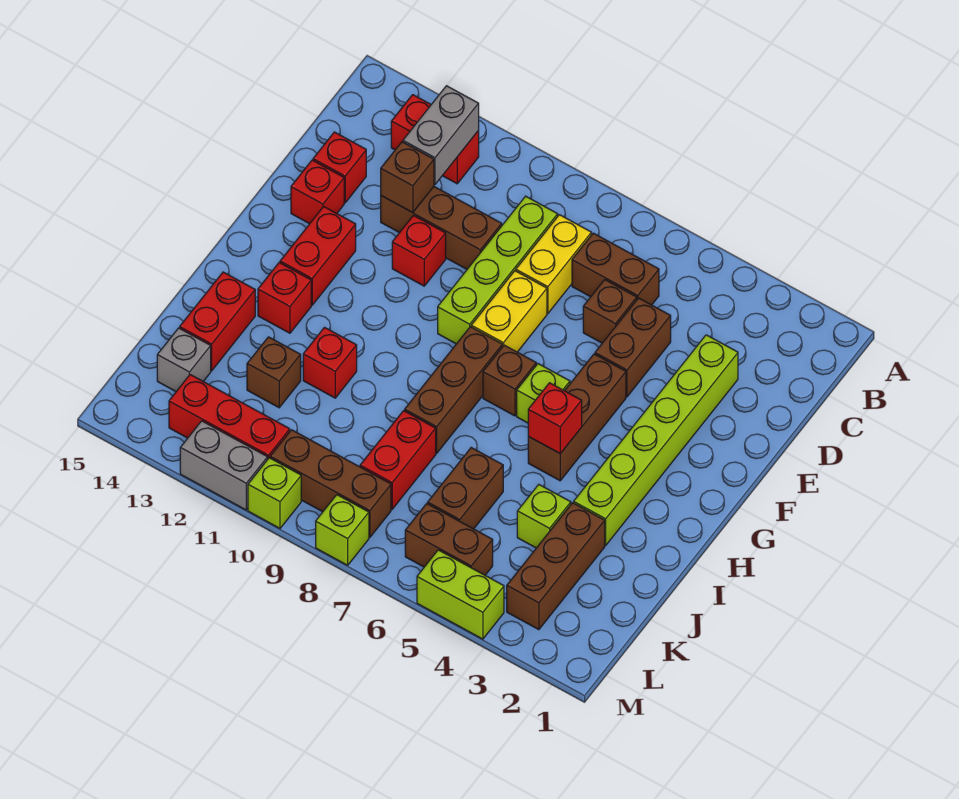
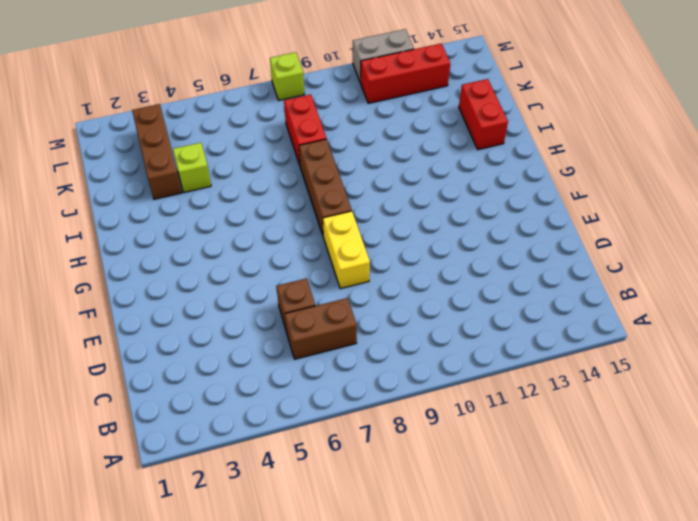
none -> red 1x2 brick [391,95,479,184]
none -> yellow 1x2 brick [516,215,591,313]
none -> lime 1x4 brick [438,196,558,344]
none -> lime 1x6 brick [574,335,738,546]

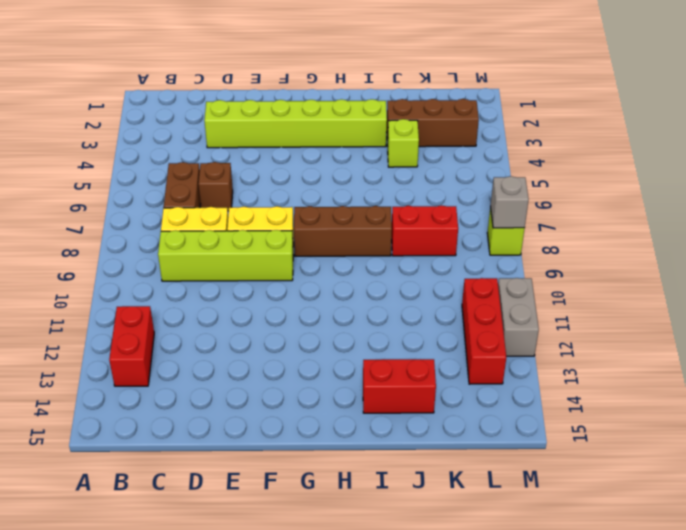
grey 1x1 brick [490,176,529,228] -> grey 1x1 brick moved to [157,328,211,391]
none -> brown 1x2 brick [595,298,671,397]
none -> brown 1x3 brick [381,187,502,269]
none -> red 1x1 brick [313,132,366,203]
none -> red 1x1 brick [392,216,446,286]

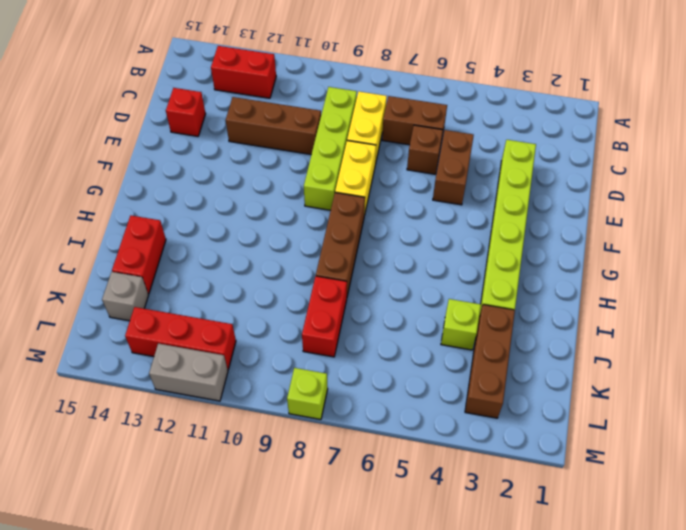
none -> red 1x1 brick [392,216,446,286]
none -> red 1x1 brick [291,160,344,224]
none -> brown 1x3 brick [528,354,626,481]
none -> red 1x2 brick [280,207,356,305]

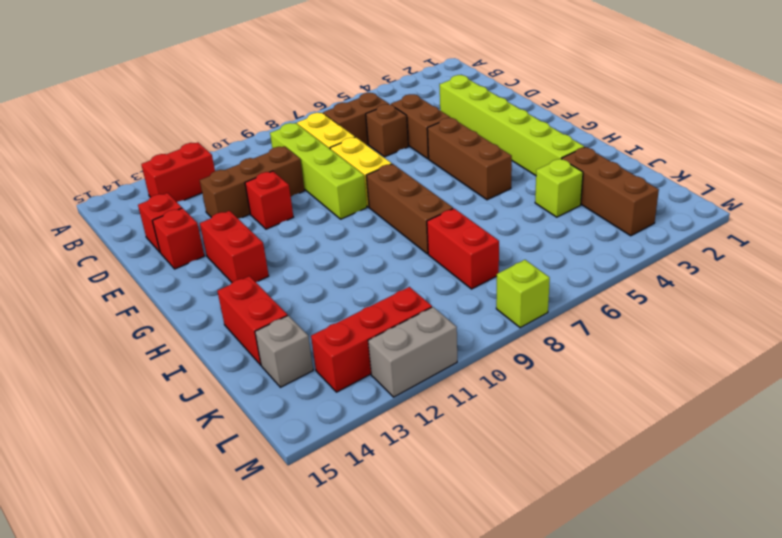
none -> lime 1x1 brick [517,364,570,423]
none -> brown 1x1 brick [483,345,536,416]
none -> red 1x1 brick [258,263,311,333]
none -> red 1x1 brick [303,327,357,398]

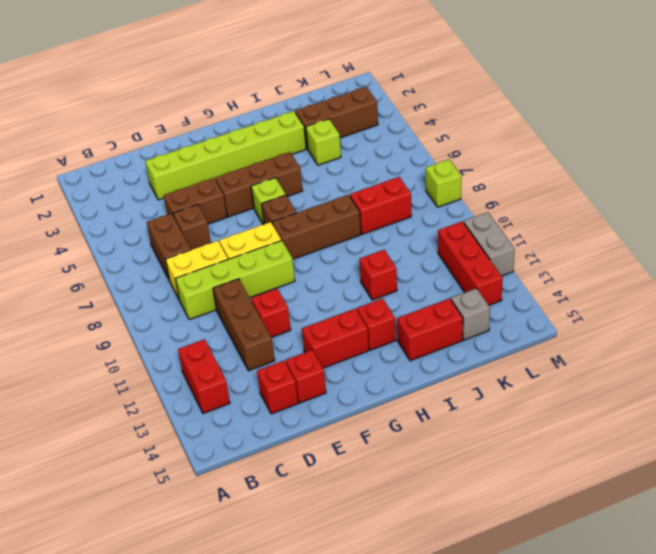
none -> brown 1x2 brick [428,448,503,529]
none -> brown 1x1 brick [247,337,301,408]
none -> brown 1x2 brick [405,504,493,575]
none -> brown 1x3 brick [270,430,391,537]

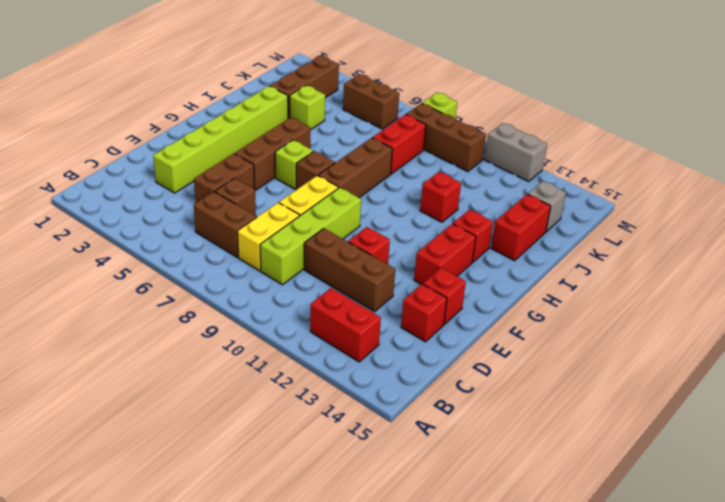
none -> brown 1x2 brick [428,448,503,529]
none -> brown 1x1 brick [247,337,301,408]
none -> red 1x3 brick [169,375,290,458]
none -> lime 1x2 brick [417,550,504,639]

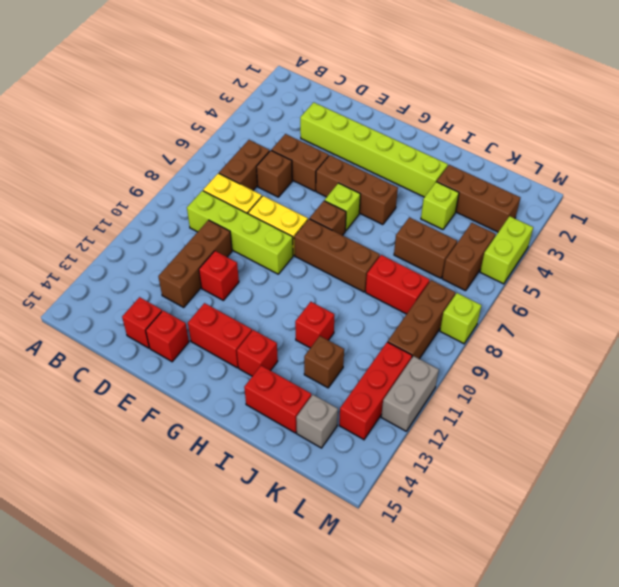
none -> red 1x2 brick [391,95,479,184]
none -> lime 1x1 brick [248,458,301,528]
none -> grey 1x2 brick [403,86,479,184]
none -> brown 1x1 brick [381,142,434,213]

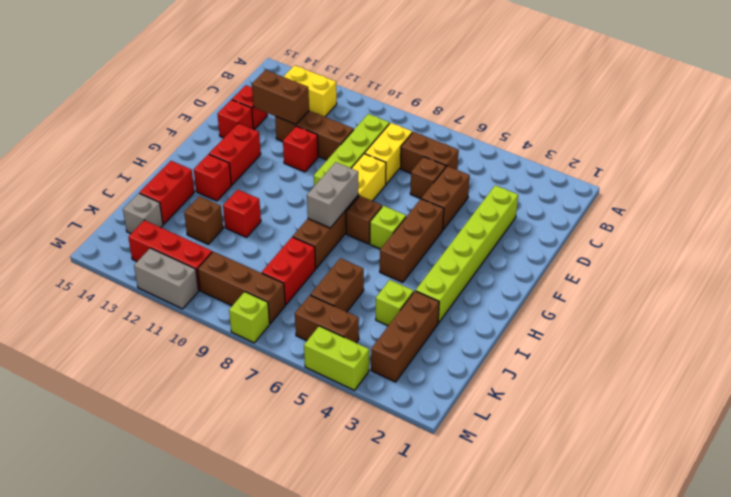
yellow 1x2 brick [284,65,337,117] -> red 1x2 brick [391,95,479,184]
brown 1x2 brick [252,70,309,125] -> brown 1x1 brick [381,142,434,213]
grey 1x2 brick [307,162,358,228] -> grey 1x2 brick moved to [403,86,479,184]
none -> lime 1x1 brick [248,458,301,528]
none -> red 1x1 brick [528,383,582,454]

